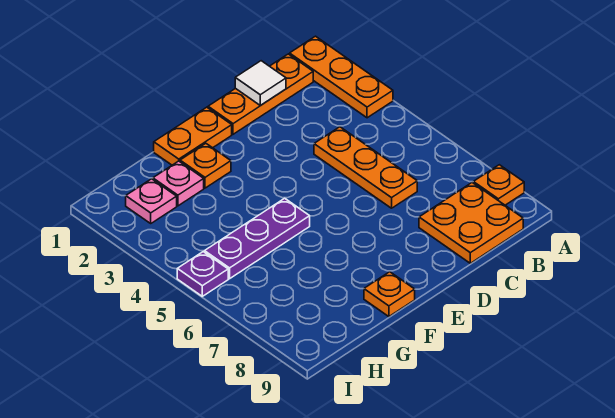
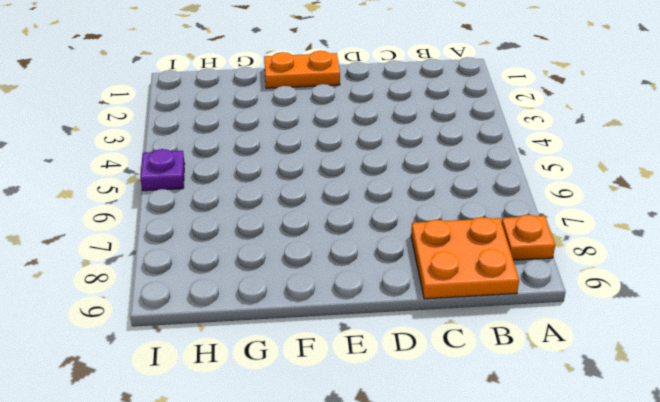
none -> orange 1x3 plate [290,36,393,118]
none -> orange 1x3 plate [208,54,313,134]
none -> orange 1x3 plate [314,127,417,208]

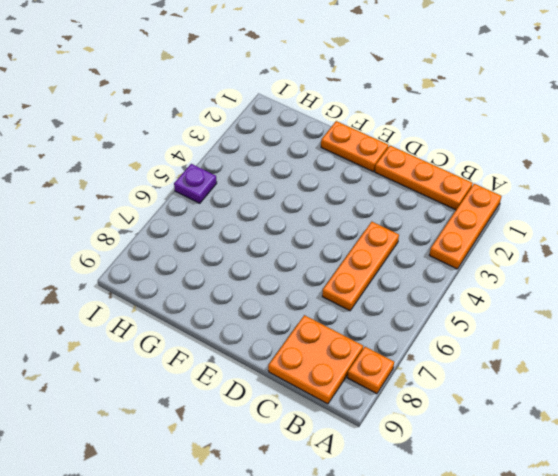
none -> orange 1x1 plate [180,143,231,188]
none -> purple 1x3 plate [205,198,310,279]
none -> orange 1x1 plate [364,272,415,317]

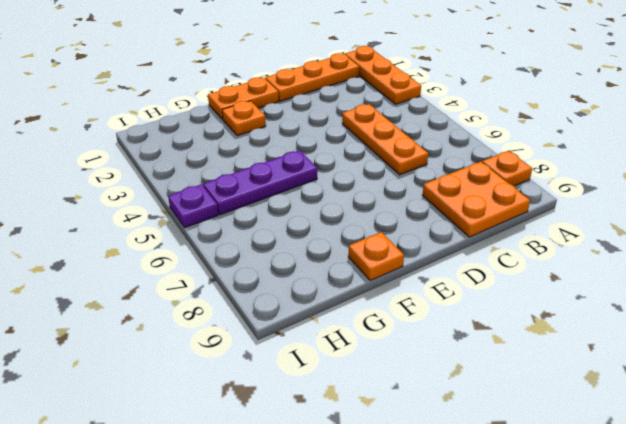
none -> pink 1x1 plate [153,161,204,206]
none -> pink 1x1 plate [126,179,177,223]
none -> white 1x1 tile [235,61,286,106]

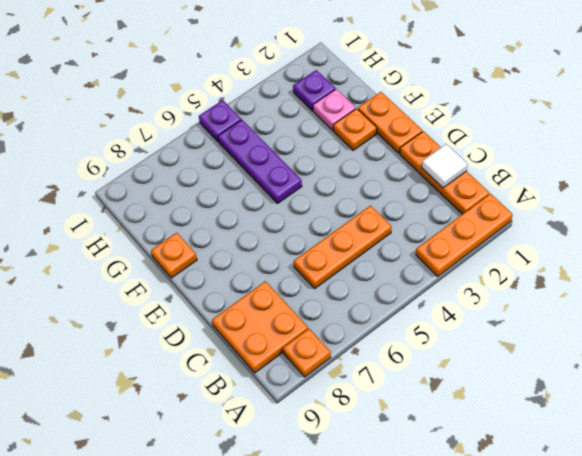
purple 1x1 plate [293,70,335,111] -> pink 1x1 plate [126,179,177,223]

